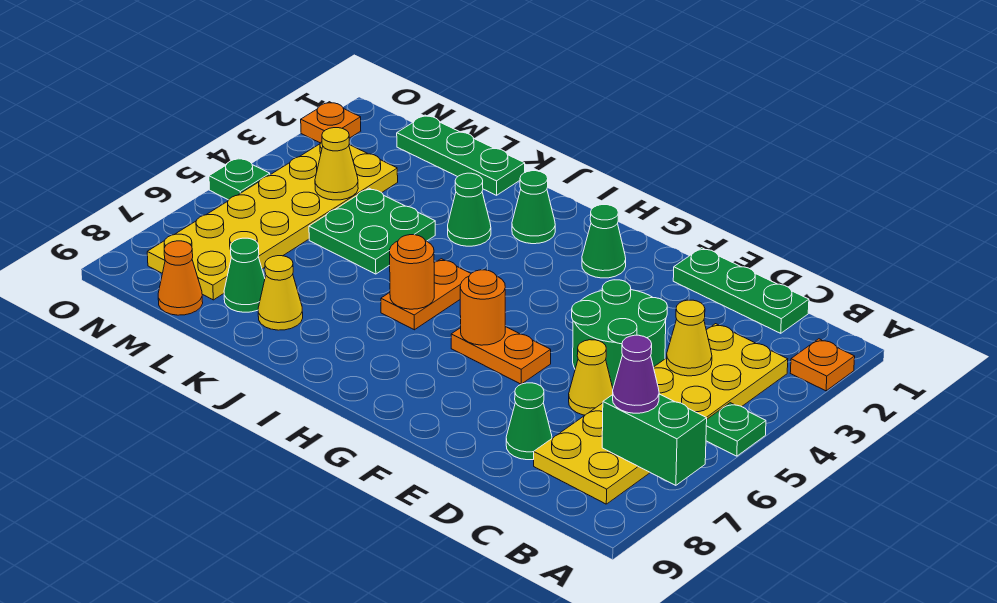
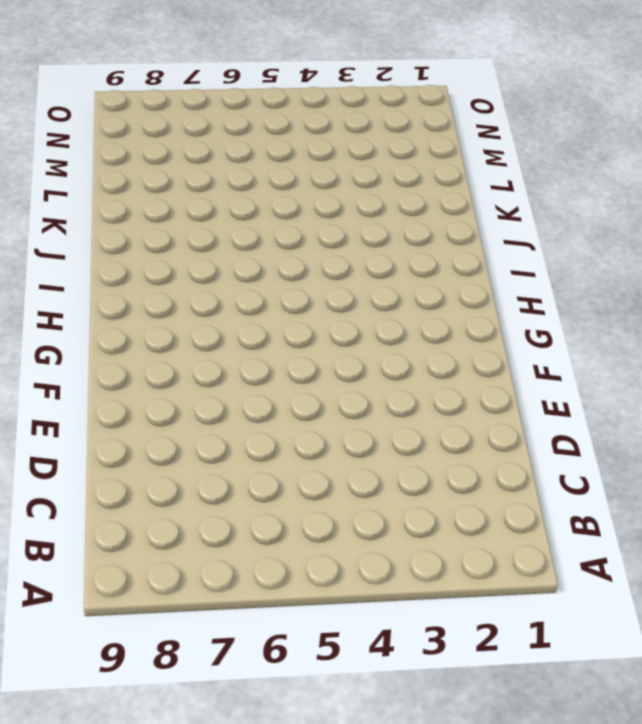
none -> orange 1x1 plate [790,339,855,391]
none -> green 1x1 plate [706,403,766,456]
none -> yellow 2x6 plate [534,324,788,504]

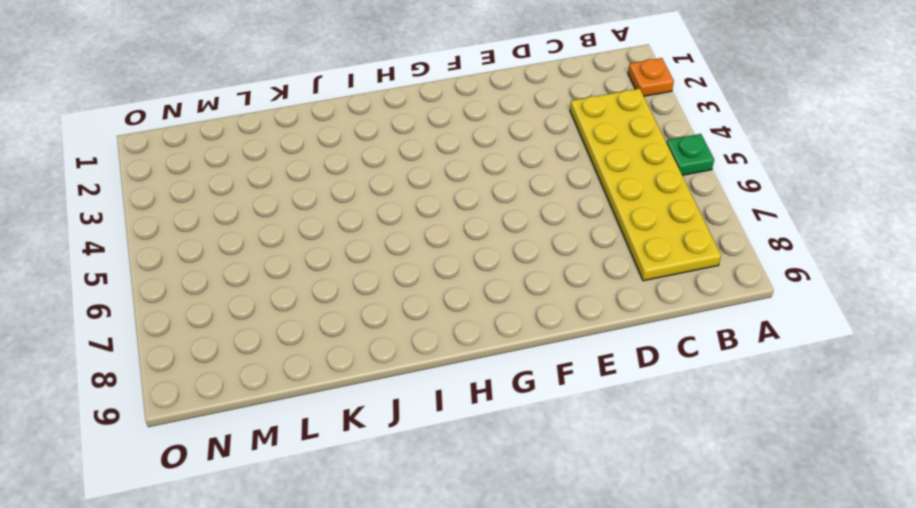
none -> green 1x3 plate [673,248,809,333]
none -> green 2x2 round brick [572,280,667,387]
none -> yellow 1x1 cone [569,340,613,415]

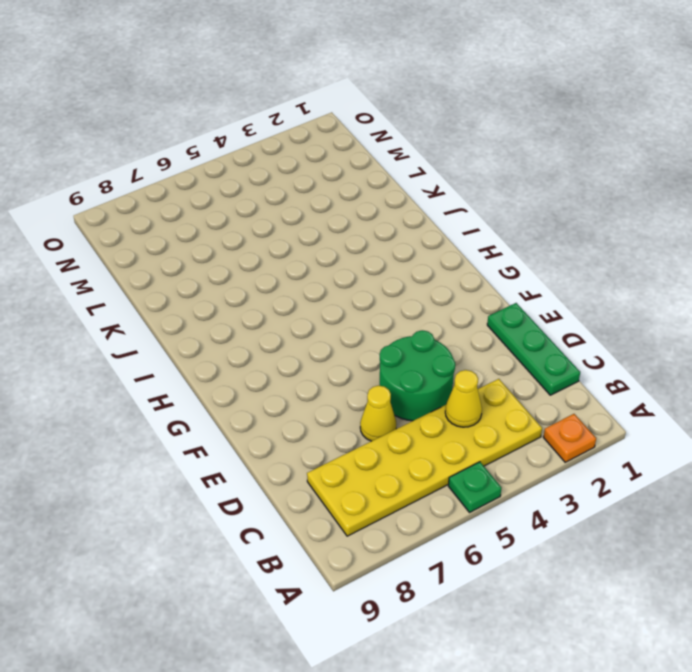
none -> green 1x1 cone [506,383,552,460]
none -> orange 1x2 plate [451,327,551,384]
none -> green 1x1 cone [582,205,626,278]

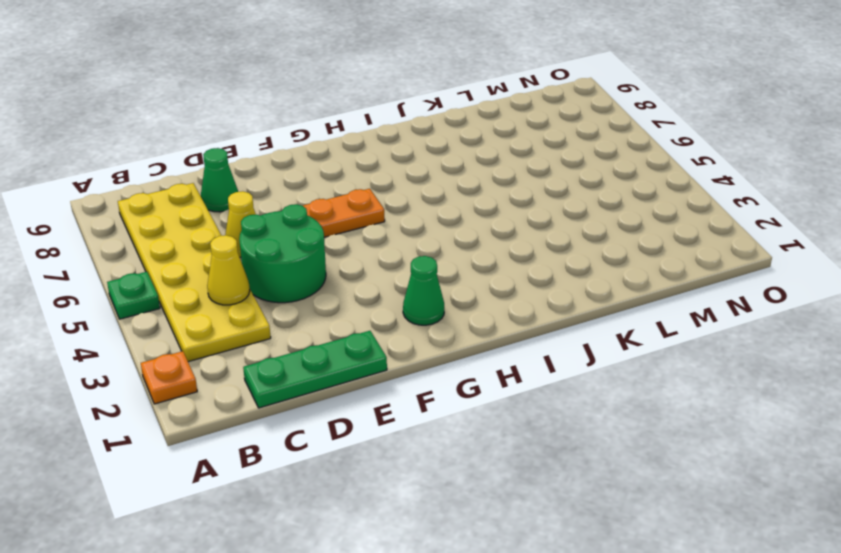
none -> green 1x1 cone [512,171,555,244]
none -> orange 1x2 plate [381,259,471,330]
none -> green 1x1 cone [448,173,491,246]

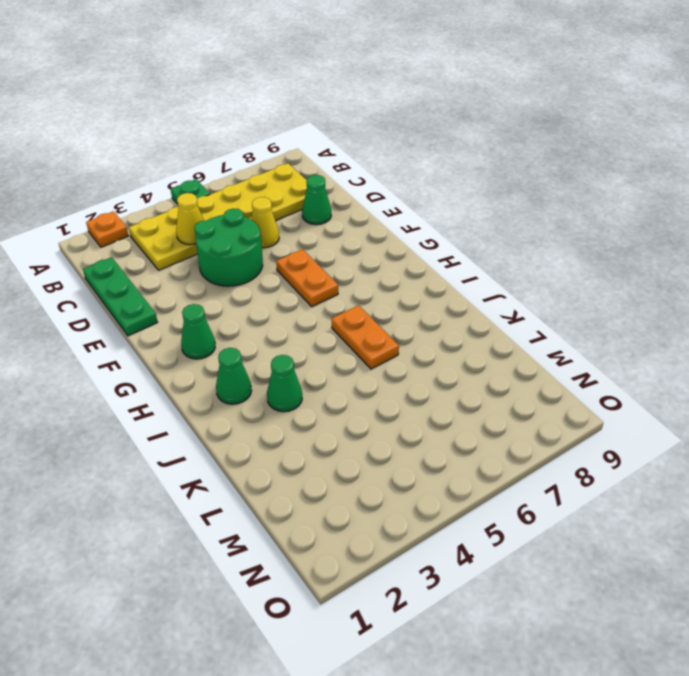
orange 1x2 plate [331,305,399,369] -> orange 1x2 plate turned to [381,259,471,330]
none -> green 1x3 plate [397,115,525,195]
none -> green 2x2 plate [309,188,435,274]
none -> yellow 1x1 cone [258,256,303,330]

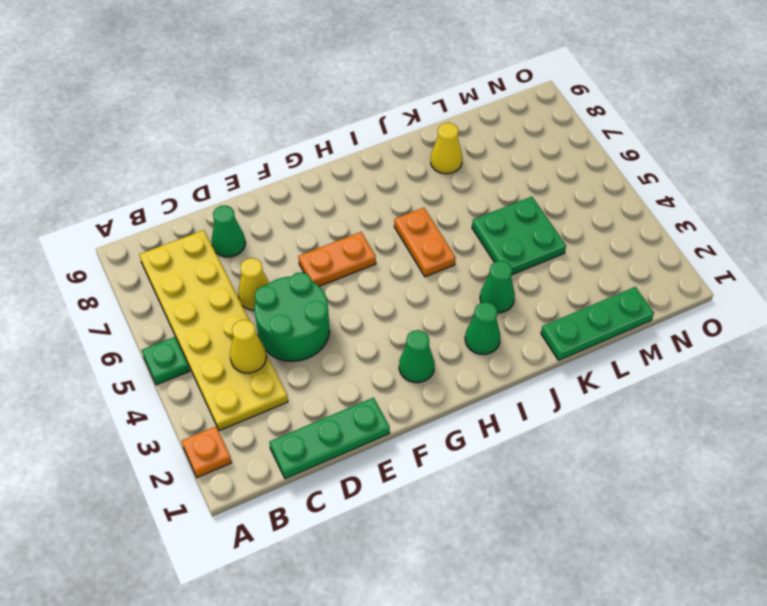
none -> green 1x1 cone [224,238,265,312]
none -> yellow 2x6 plate [147,142,398,300]
none -> orange 1x1 cone [158,241,203,315]

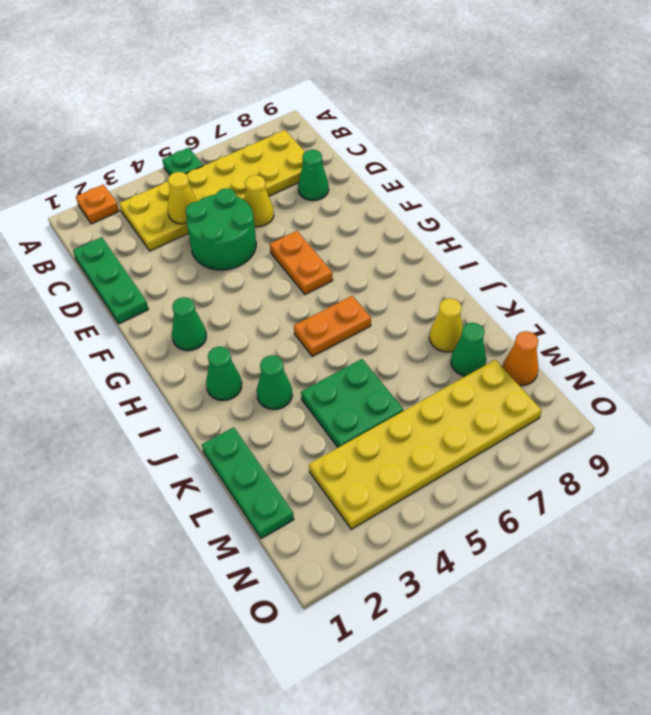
none -> orange 1x1 plate [301,102,361,143]
none -> green 1x1 plate [209,158,270,200]
none -> green 1x2 brick [602,394,707,485]

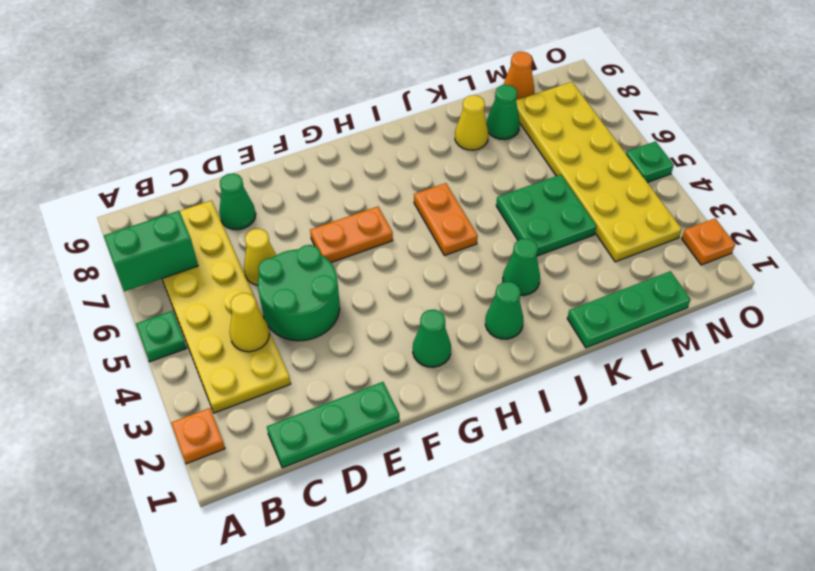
none -> orange 1x1 round brick [460,270,505,345]
none -> orange 1x1 round brick [390,235,434,309]
none -> yellow 1x1 cone [315,128,358,200]

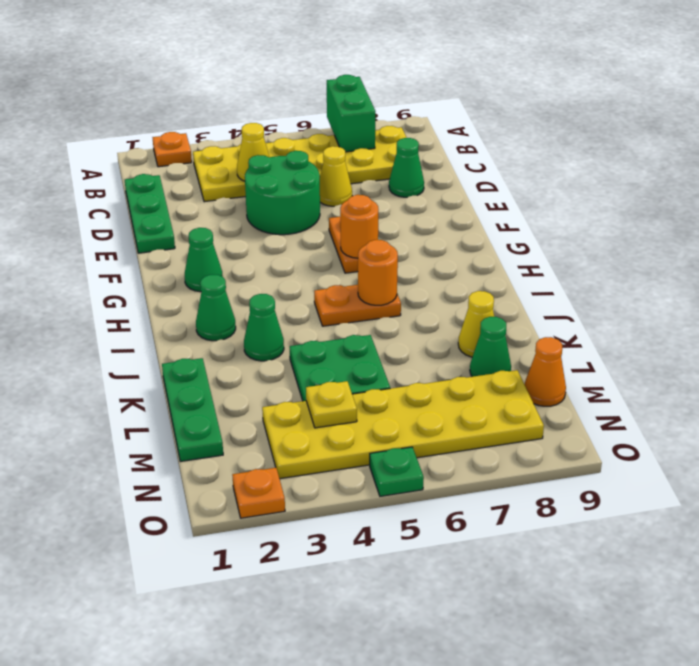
yellow 1x1 plate [306,381,357,428] -> yellow 1x1 cone [315,128,358,200]
none -> green 1x1 plate [706,403,766,456]
none -> purple 1x1 cone [613,335,659,413]

